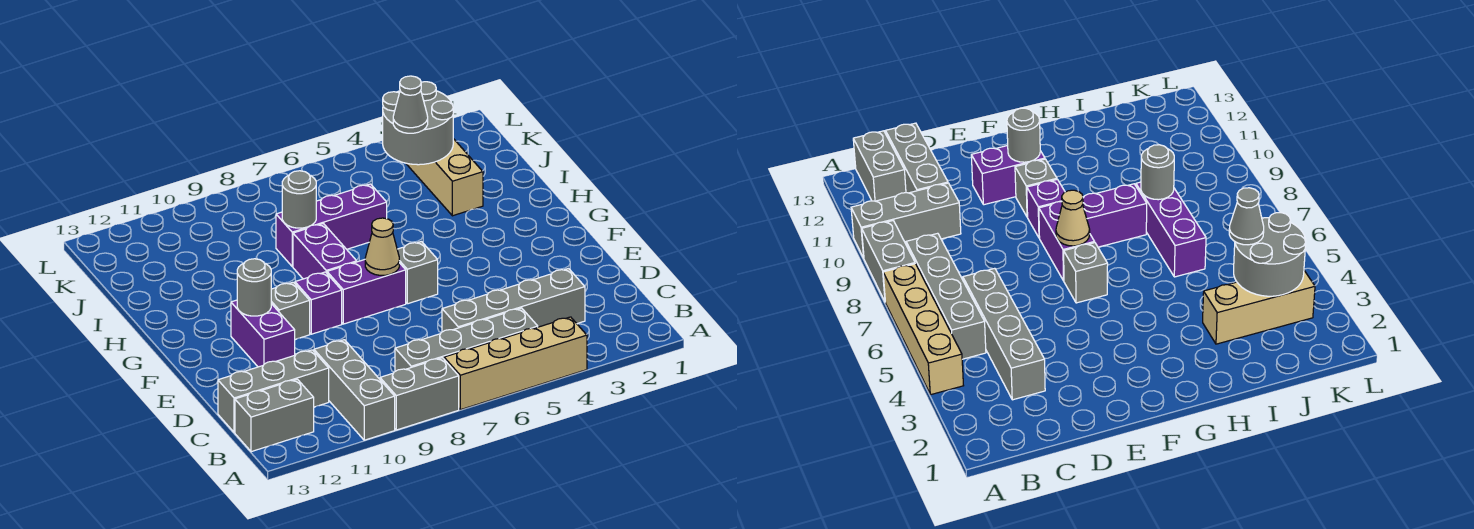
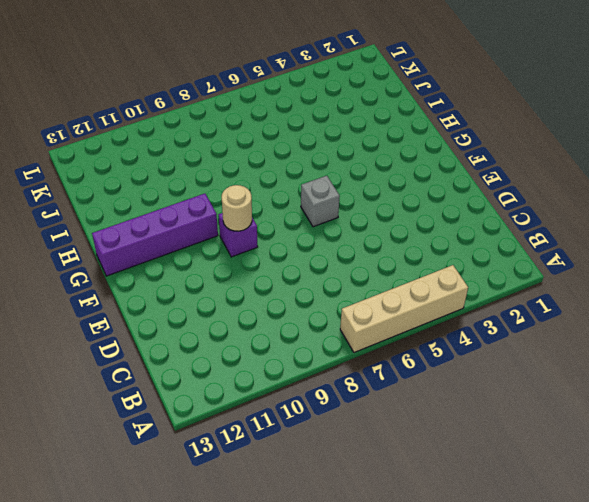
tan 1x1 round brick [222,185,252,231] -> none
purple 1x4 brick [92,194,218,276] -> none
none -> grey 1x2 brick [380,358,459,430]
none -> grey 1x3 brick [314,340,395,440]
none -> grey 1x4 brick [395,308,538,371]

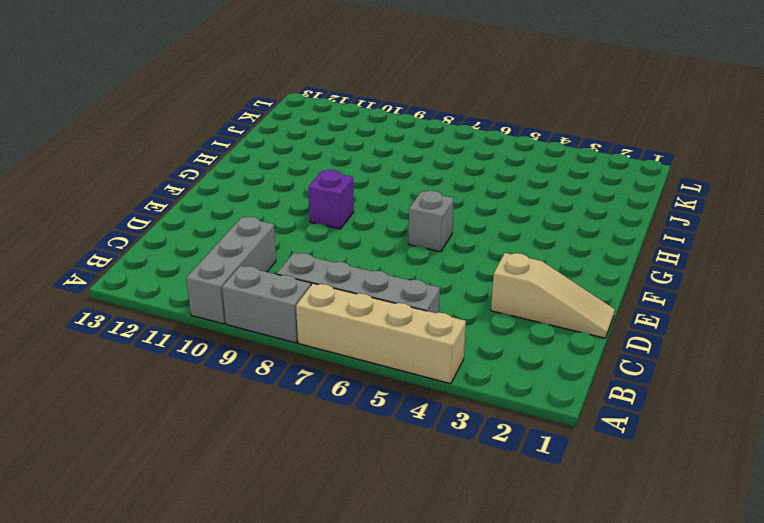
tan 1x3 slope [491,253,615,338] -> none
none -> grey 1x2 brick [235,379,314,452]
none -> grey 1x4 brick [442,269,585,332]
none -> grey 1x3 brick [218,350,329,432]

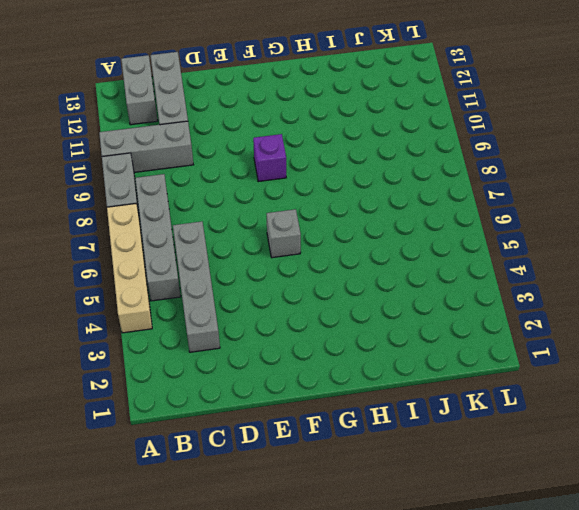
none -> purple 1x2 brick [231,300,295,367]
none -> purple 1x2 brick [327,260,406,324]
none -> grey 1x1 brick [271,282,310,339]

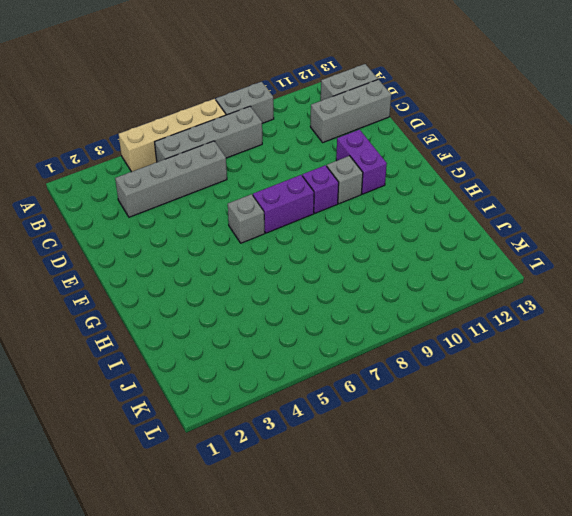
none -> grey 1x3 brick [314,340,395,440]
none -> purple 1x2 brick [293,224,357,279]
none -> tan 1x3 brick [406,139,483,216]

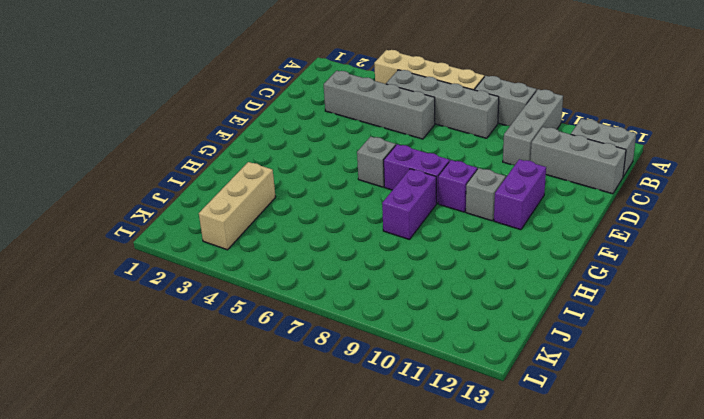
none -> purple 1x3 brick [276,184,387,267]
none -> tan 1x1 cone [365,218,399,275]
none -> grey 1x1 round brick [237,259,271,316]

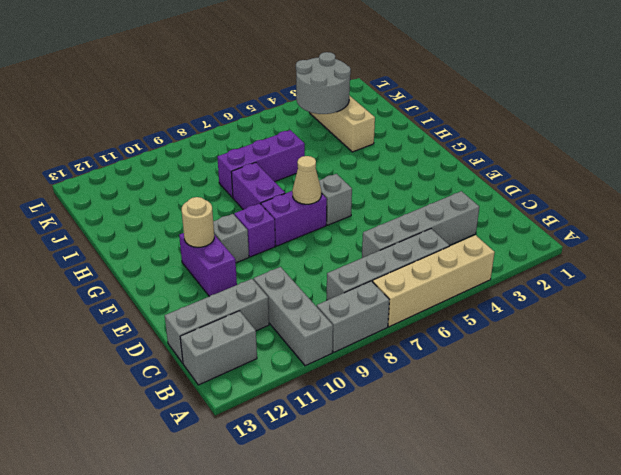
tan 1x1 round brick [182,197,214,247] -> grey 1x1 round brick [237,259,271,316]
none -> grey 1x1 round brick [282,171,316,228]
none -> grey 1x1 cone [393,76,428,133]

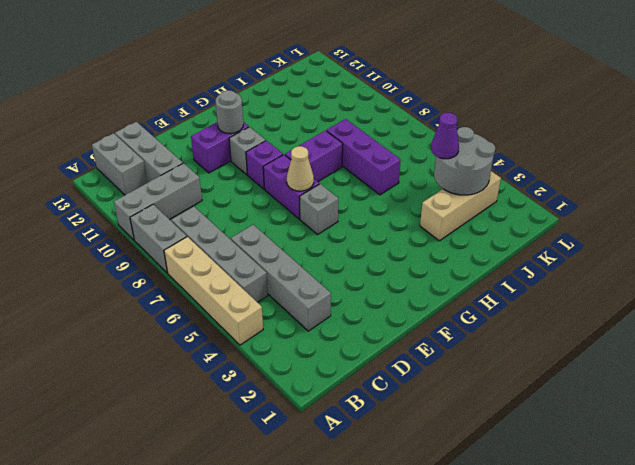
purple 1x1 cone [431,113,459,159] -> grey 1x1 cone [393,76,428,133]
none -> grey 1x1 round brick [282,171,316,228]

